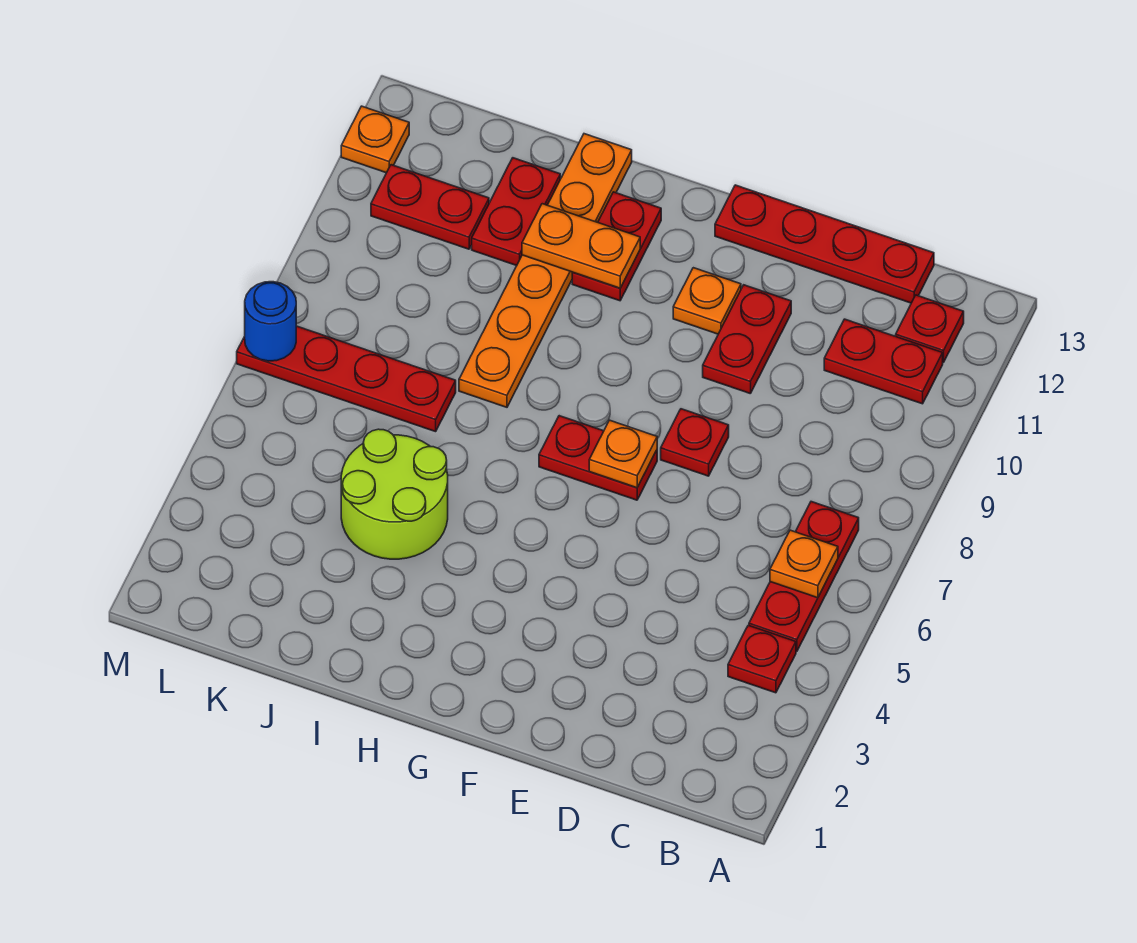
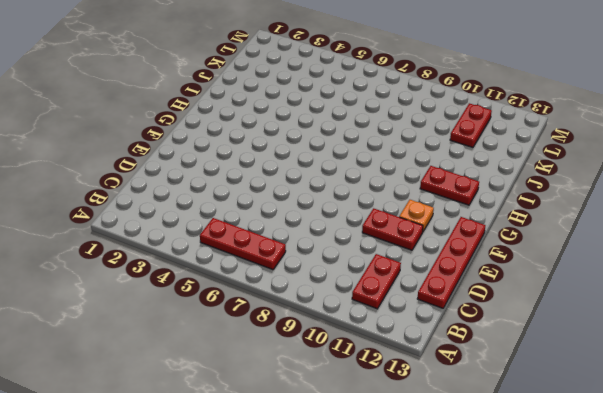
none -> red 1x1 plate [728,625,796,693]
none -> red 1x1 plate [896,295,964,363]
none -> red 1x1 plate [661,409,729,476]

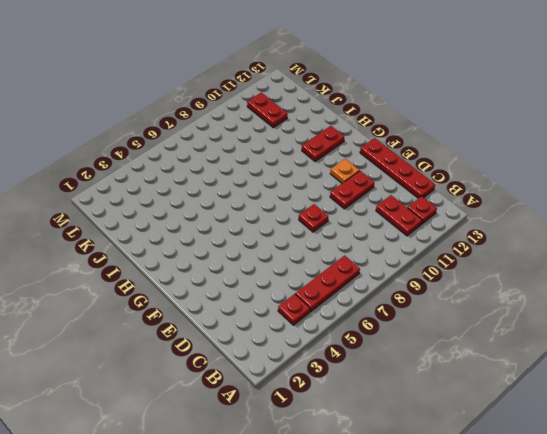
none -> red 1x2 plate [539,416,657,500]
none -> lime 2x2 round brick [341,429,448,559]
none -> orange 1x6 plate [459,134,632,407]

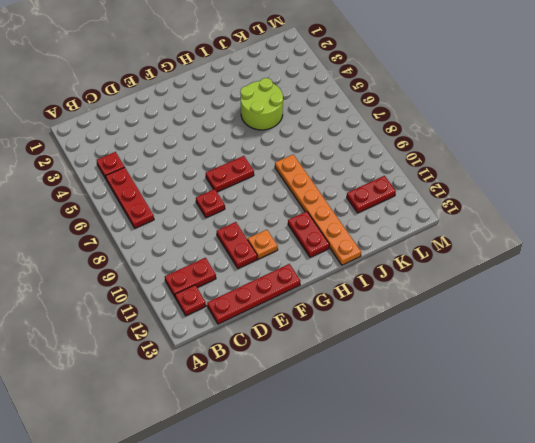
none -> red 1x4 plate [237,326,456,432]
none -> red 1x2 plate [472,158,560,266]
none -> orange 1x1 plate [341,106,409,173]

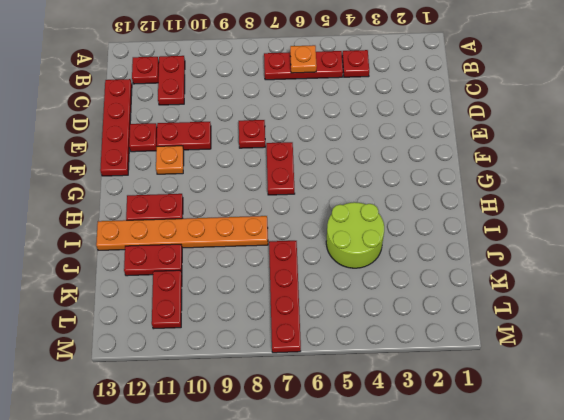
red 1x1 plate [129,123,157,152] -> none
none -> orange 1x1 plate [341,106,409,173]
none -> orange 1x1 plate [589,420,657,488]
none -> orange 1x2 plate [522,204,640,288]

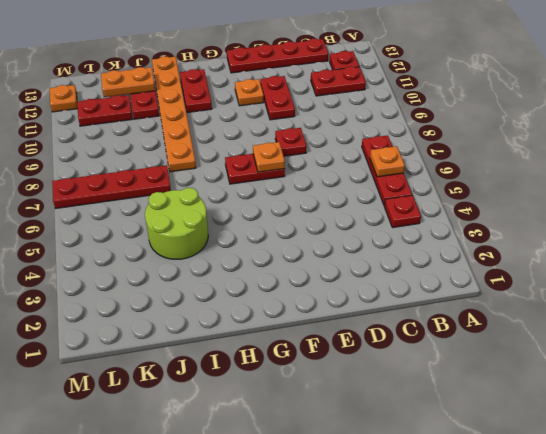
orange 1x2 plate [101,67,155,97] -> orange 1x2 plate moved to [522,204,640,288]
none -> blue 1x1 round brick [245,282,296,361]

